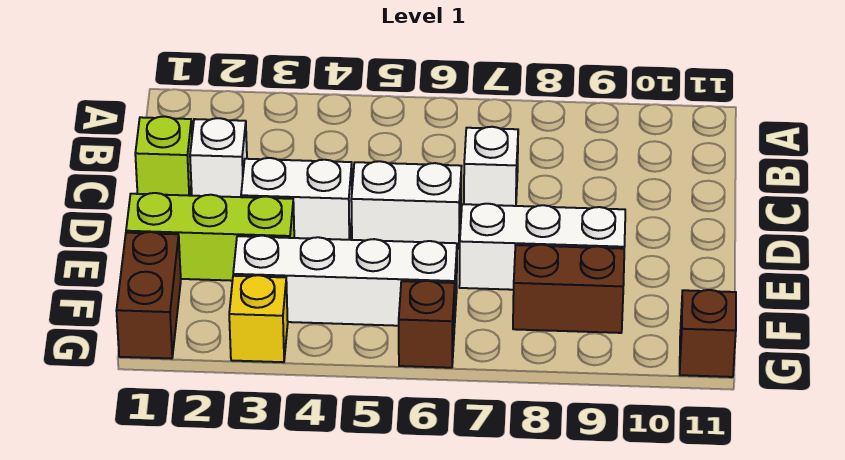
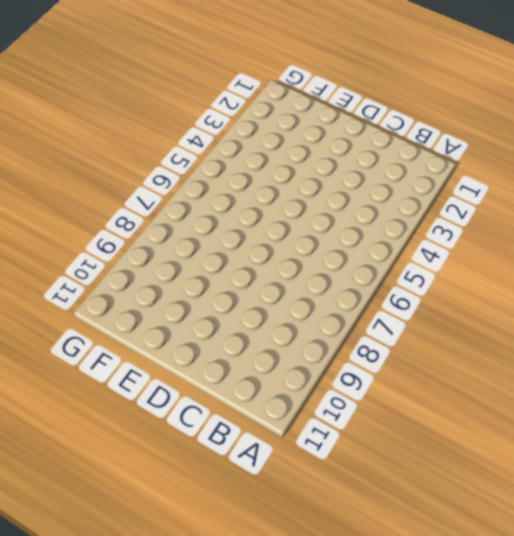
none -> lime 1x1 brick [135,116,192,196]
none -> white 1x1 brick [190,118,247,197]
none -> white 1x1 brick [464,127,518,206]

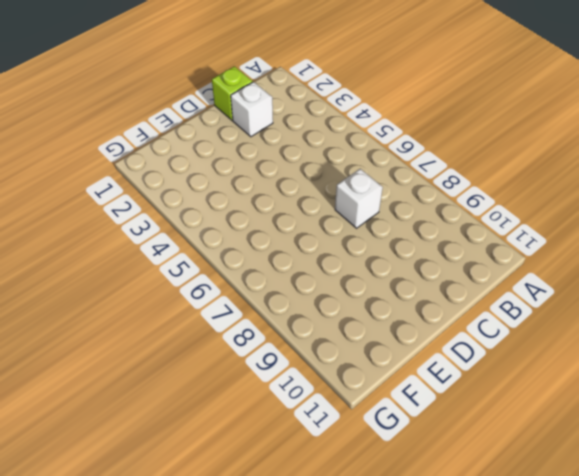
none -> white 1x2 brick [241,158,352,240]
none -> white 1x2 brick [351,161,462,249]
none -> lime 1x3 brick [126,193,294,281]

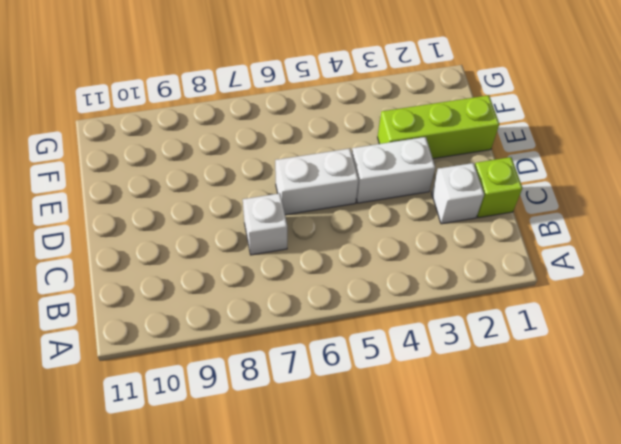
none -> white 1x3 brick [459,204,625,290]
none -> brown 1x2 brick [116,232,181,359]
none -> white 1x4 brick [233,236,457,327]

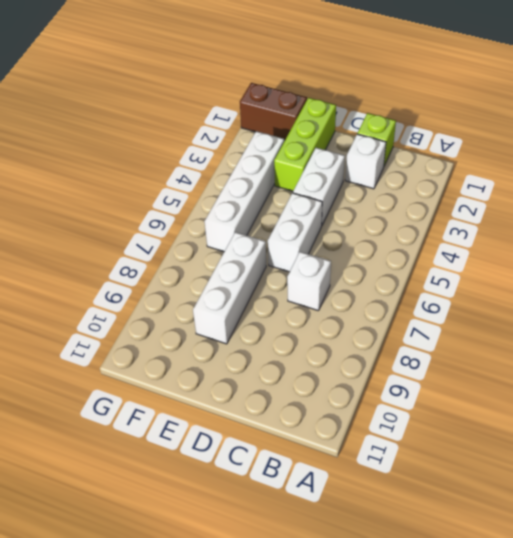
none -> brown 1x2 brick [513,245,624,333]
none -> yellow 1x1 brick [229,275,288,362]
none -> brown 1x1 brick [399,281,455,368]

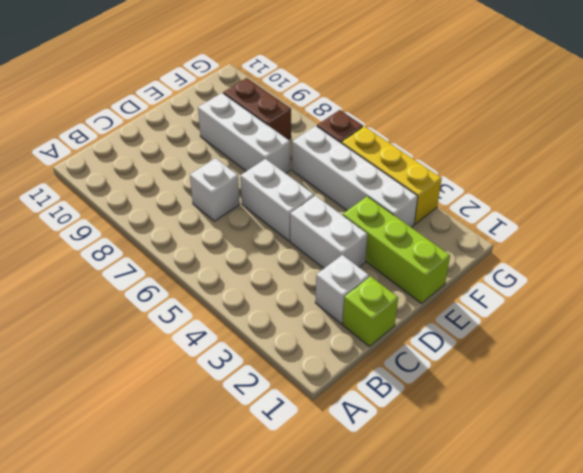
yellow 1x3 brick [342,126,442,224] -> yellow 1x1 brick [229,275,288,362]
none -> brown 1x2 brick [116,232,181,359]
none -> brown 1x1 brick [680,290,736,377]

